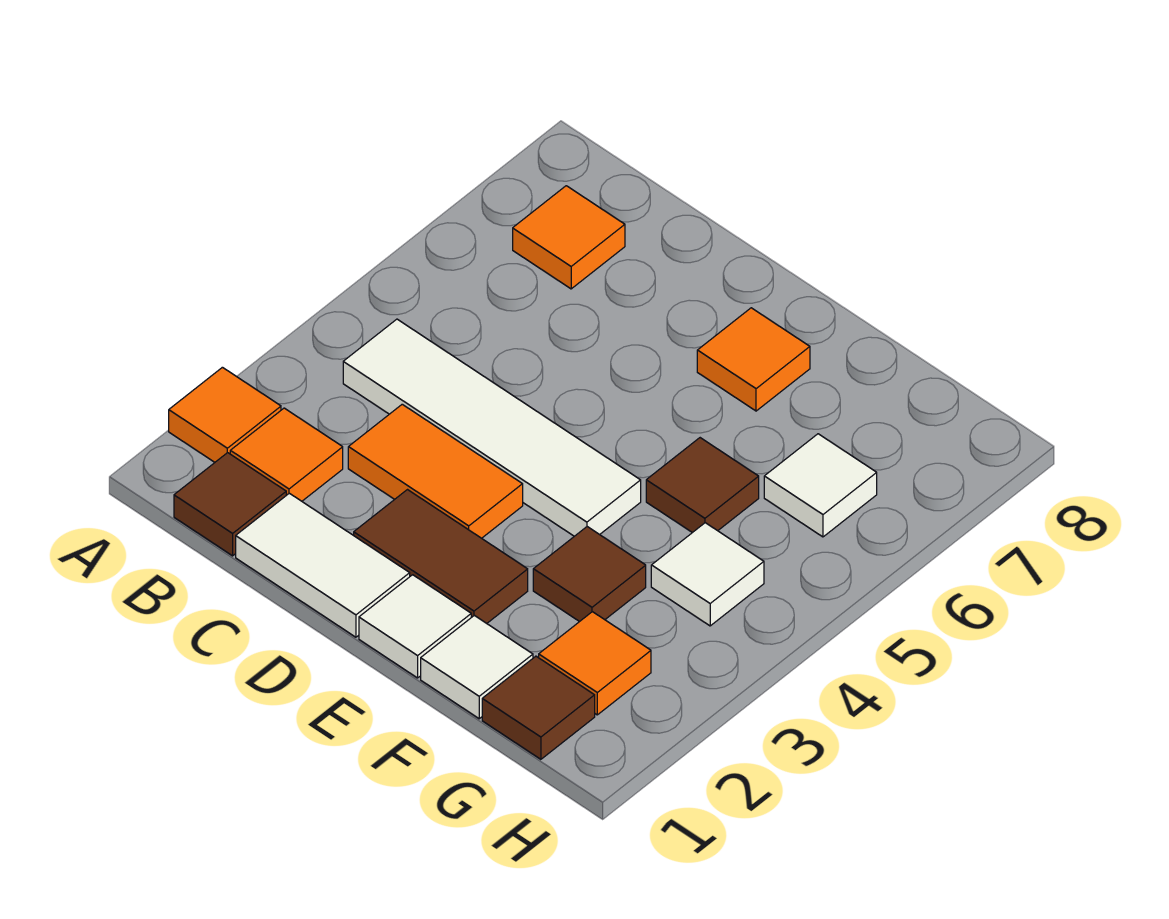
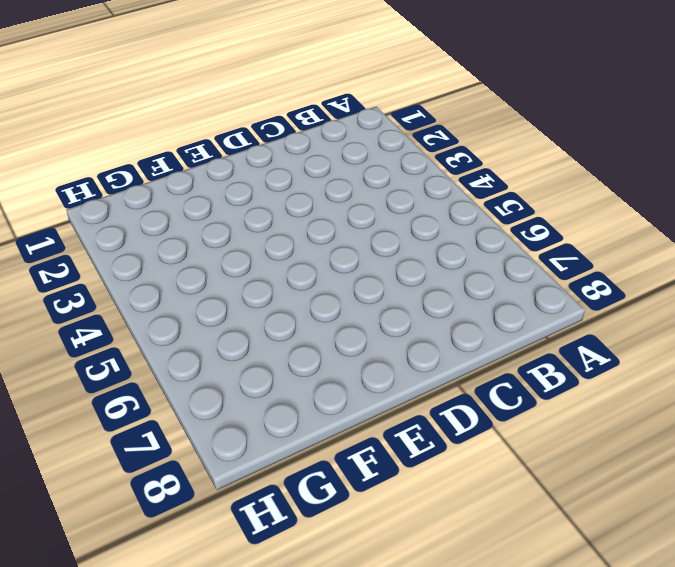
none -> orange 1x1 tile [169,367,281,462]
none -> brown 1x1 tile [174,453,286,556]
none -> orange 1x1 tile [230,408,343,501]

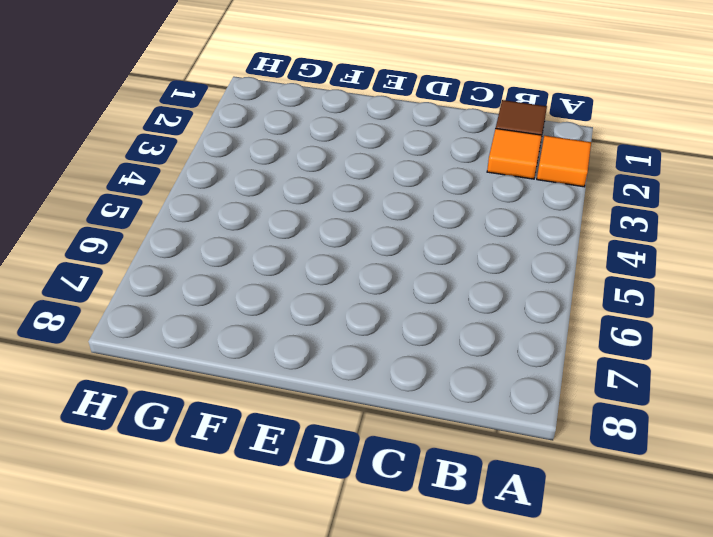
none -> white 1x4 tile [343,319,641,536]
none -> orange 1x1 tile [513,186,625,289]
none -> white 1x2 tile [236,493,410,637]

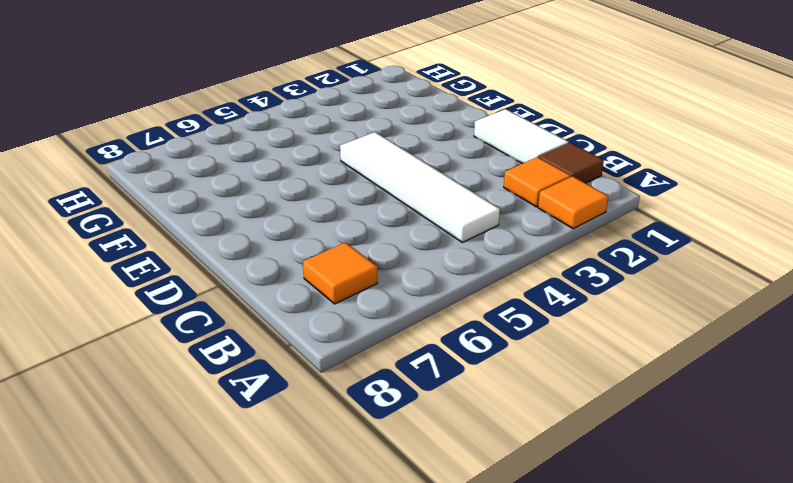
none -> orange 1x2 tile [348,404,523,538]
none -> brown 1x2 tile [354,490,528,623]
none -> white 1x1 tile [359,575,471,678]

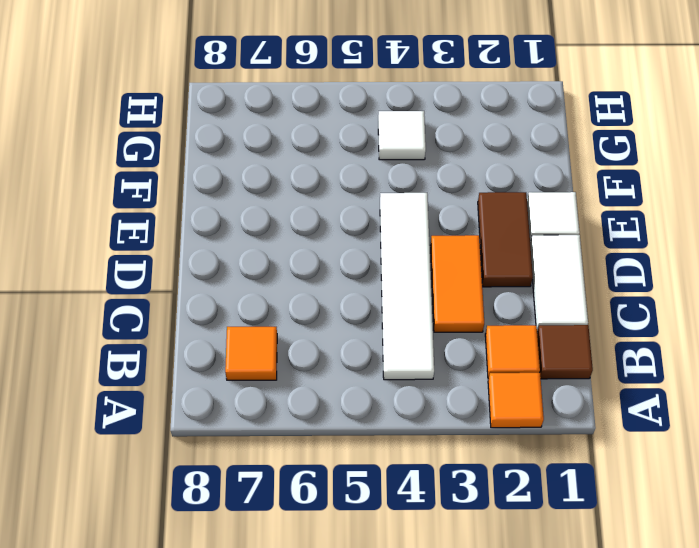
none -> orange 1x1 tile [697,308,810,411]
none -> white 1x1 tile [421,615,533,719]
none -> brown 1x1 tile [533,527,646,622]

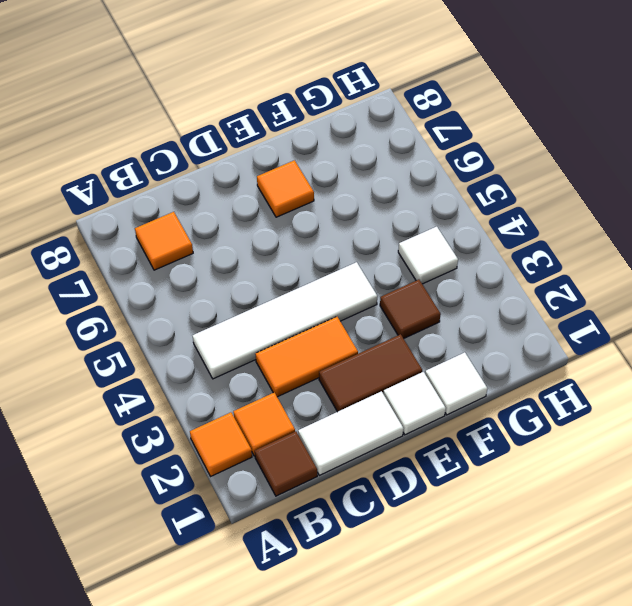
none -> brown 1x1 tile [646,438,759,533]
none -> brown 1x1 tile [482,656,595,759]
none -> orange 1x1 tile [539,612,651,715]

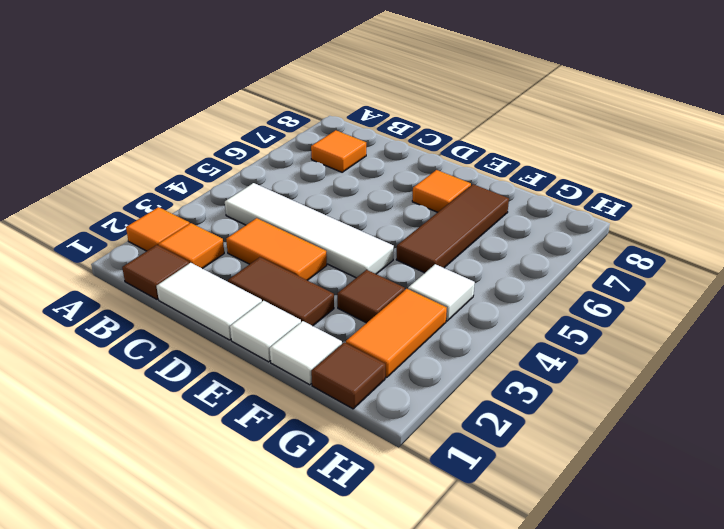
brown 1x3 tile [396,184,509,273] -> brown 1x1 tile [646,438,759,533]
orange 1x2 tile [346,289,447,378] -> orange 1x1 tile [539,612,651,715]
none -> white 1x1 tile [764,434,877,537]

